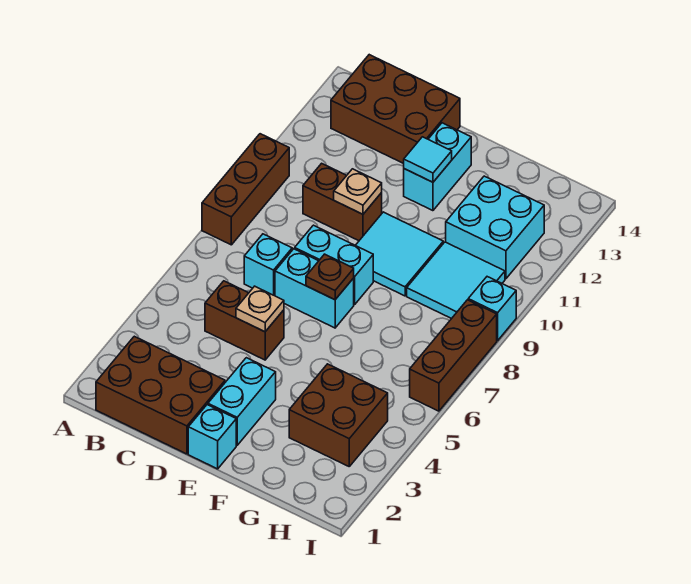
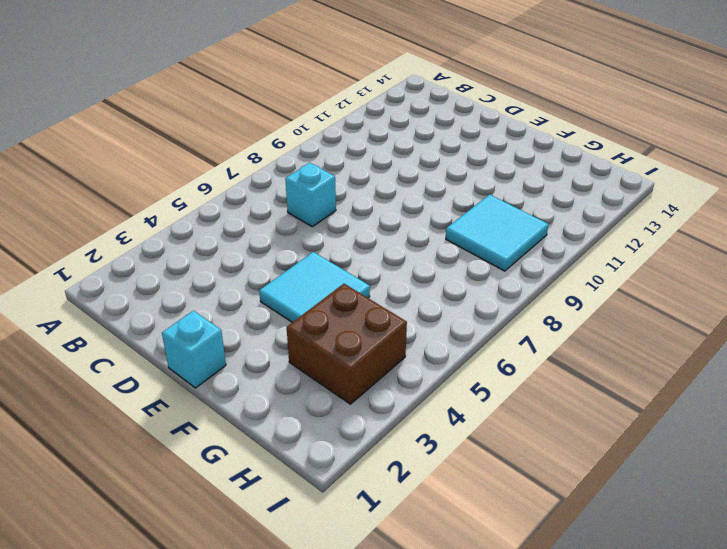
cyan 2x2 tile [259,252,370,322] -> cyan 2x2 tile moved to [356,212,443,296]
none -> brown 1x3 brick [202,134,289,245]
none -> brown 2x3 brick [96,336,225,454]
none -> brown 2x3 brick [331,55,460,164]

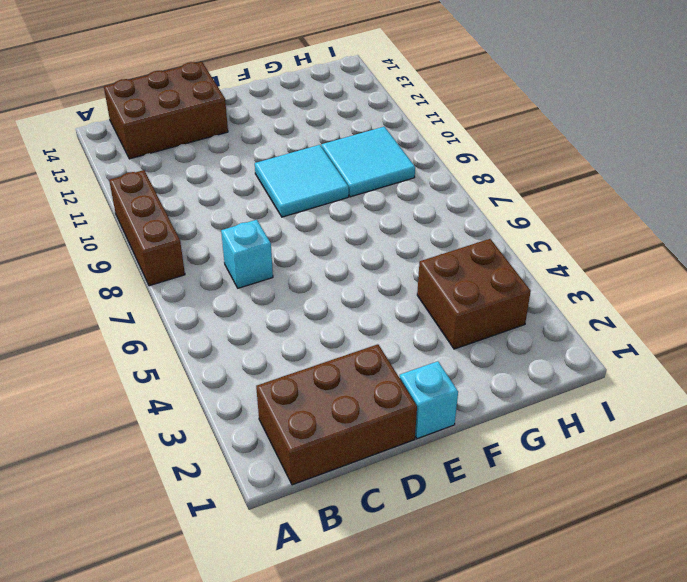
none -> brown 1x2 brick [205,281,284,360]
none -> brown 1x2 brick [303,163,382,241]
none -> cyan 1x2 brick [275,249,354,328]

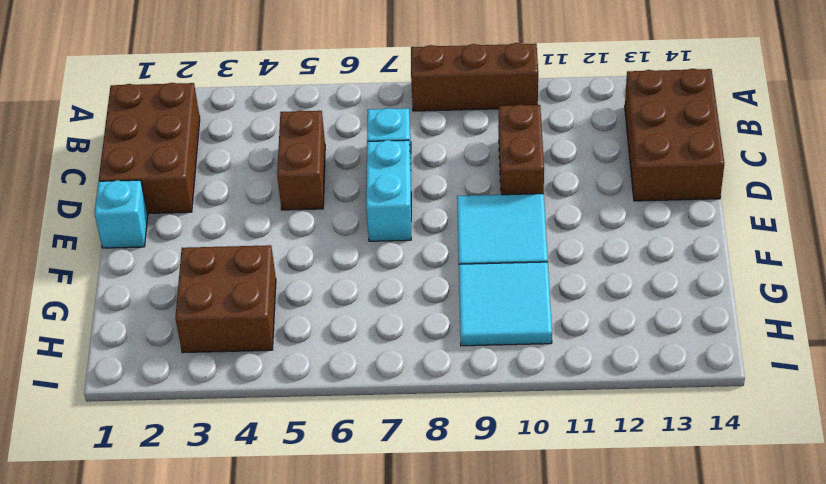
none -> cyan 1x2 brick [295,225,373,304]
none -> cyan 1x2 brick [208,358,276,445]
none -> cyan 1x2 brick [404,123,471,211]

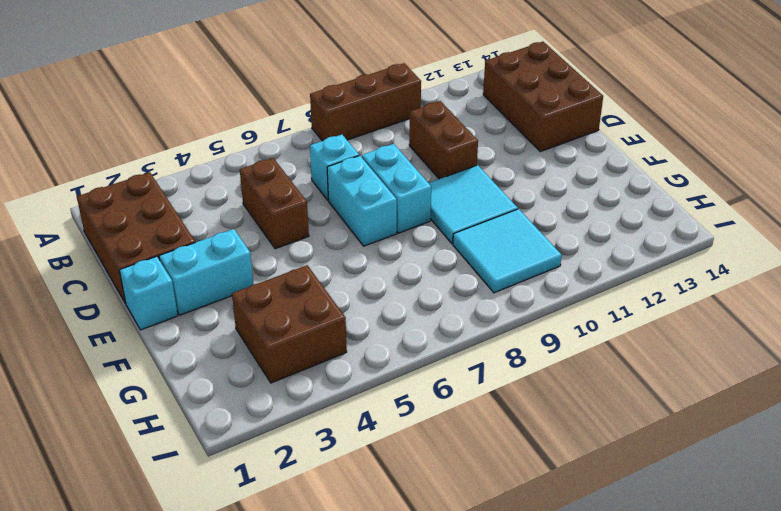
none -> cyan 1x2 brick [404,123,471,211]
none -> cyan 2x2 brick [446,176,544,279]
none -> brown 1x3 brick [410,300,497,411]

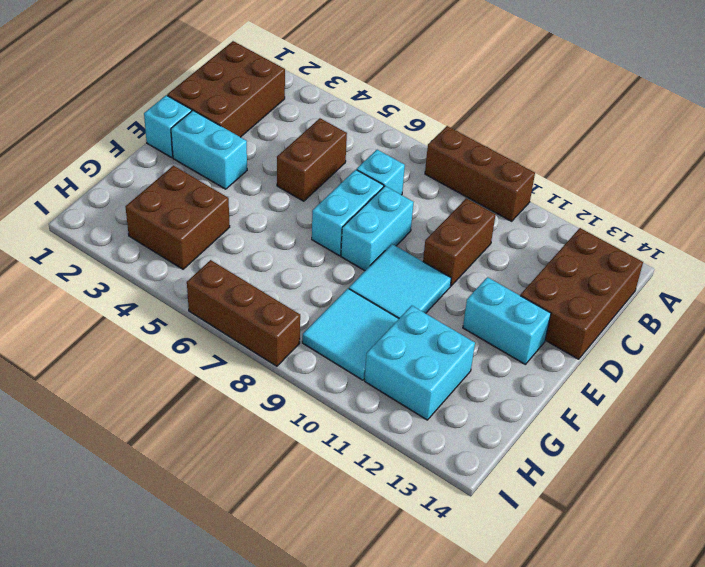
none -> cyan 1x1 brick [468,277,516,341]
none -> tan 1x1 plate [236,286,284,332]
none -> tan 1x1 plate [334,169,382,214]

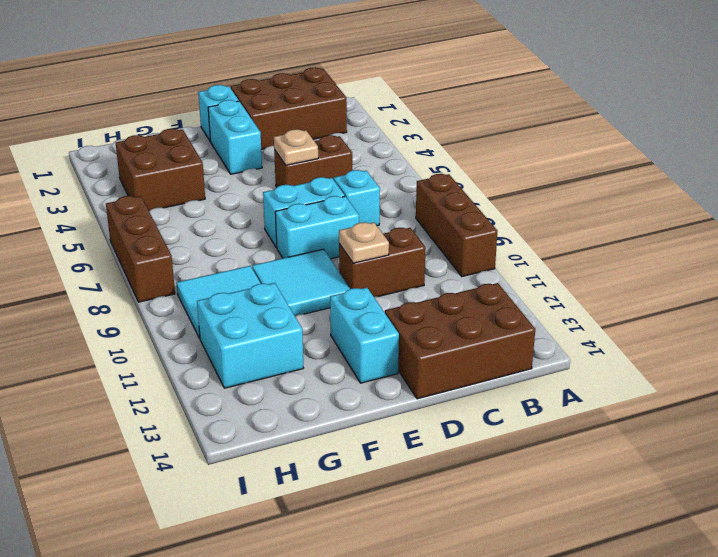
none -> cyan 1x1 brick [468,277,516,341]
none -> brown 1x1 plate [306,254,354,300]
none -> cyan 1x1 tile [404,137,452,182]

